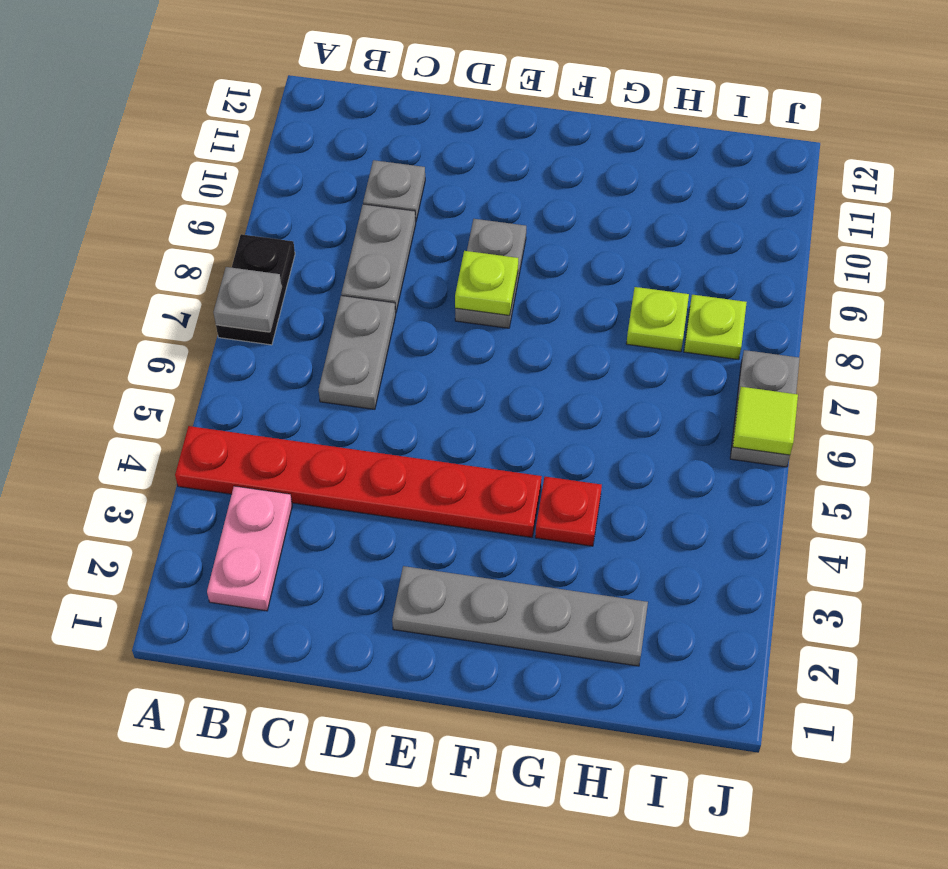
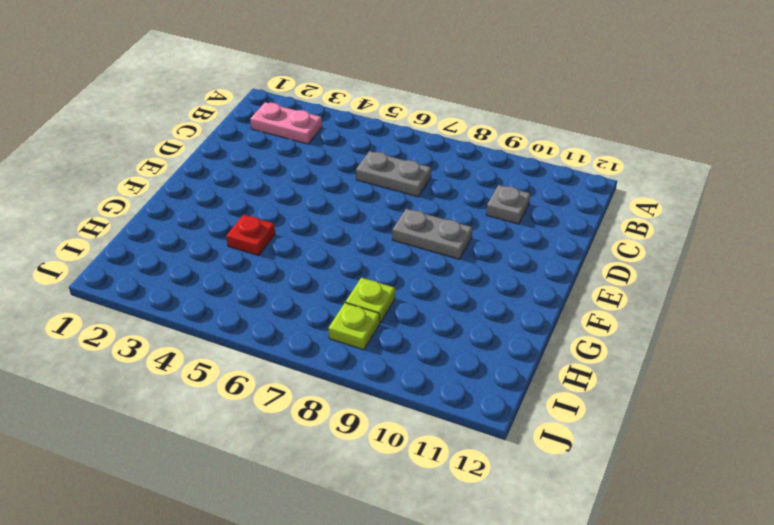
none -> red 1x6 plate [175,426,542,537]
none -> black 1x2 plate [216,234,295,345]
none -> grey 1x2 plate [341,204,416,312]

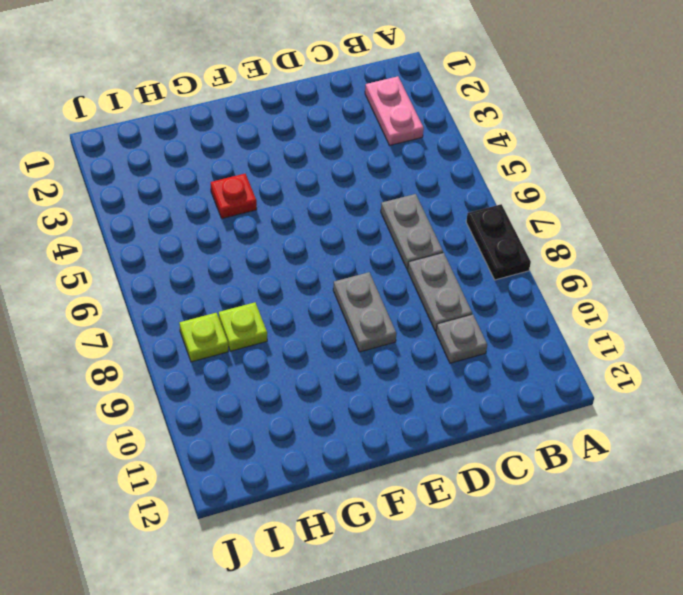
none -> red 1x6 plate [175,426,542,537]
none -> grey 1x4 plate [392,566,648,666]
none -> grey 1x2 plate [730,350,800,467]

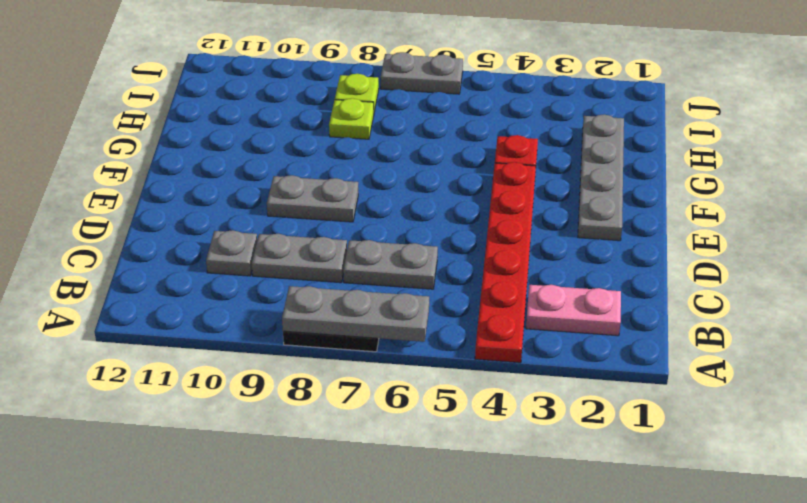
grey 1x3 plate [282,286,429,342] -> grey 1x1 plate [213,267,282,332]
none -> lime 1x1 plate [455,251,518,316]
none -> lime 1x1 tile [733,387,798,455]

